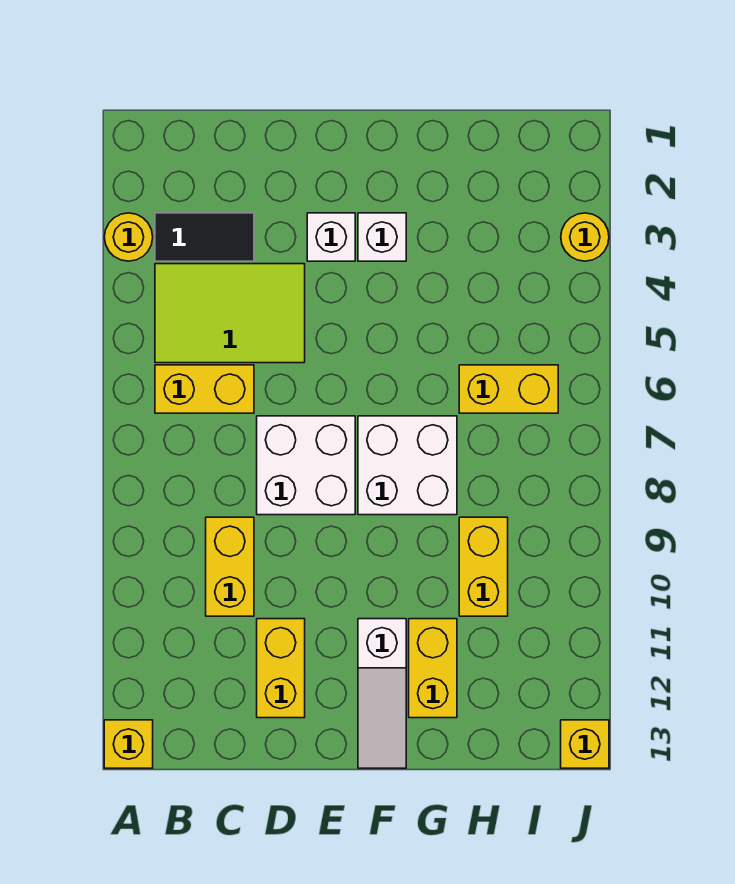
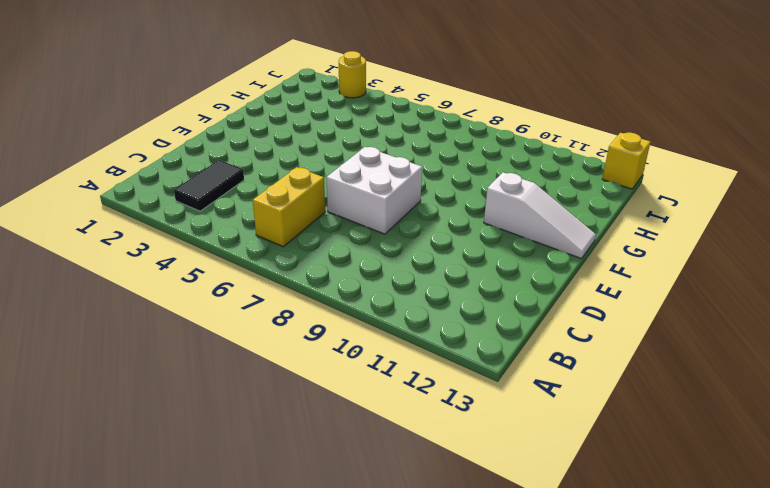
none -> yellow 1x1 round brick [104,213,153,261]
none -> yellow 1x1 brick [104,720,153,768]
none -> lime 2x3 tile [155,264,305,363]

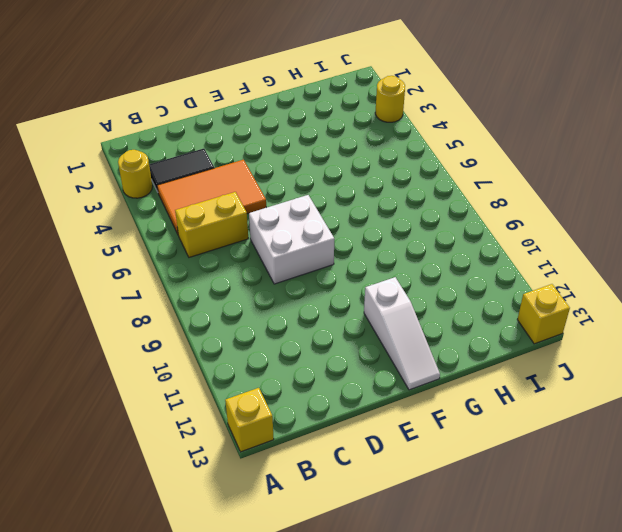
orange 2x3 tile [157,160,266,234] -> lime 2x3 tile [155,264,305,363]
none -> yellow 1x2 brick [206,517,254,616]
none -> yellow 1x2 brick [257,619,305,718]
none -> white 1x1 brick [307,213,355,261]

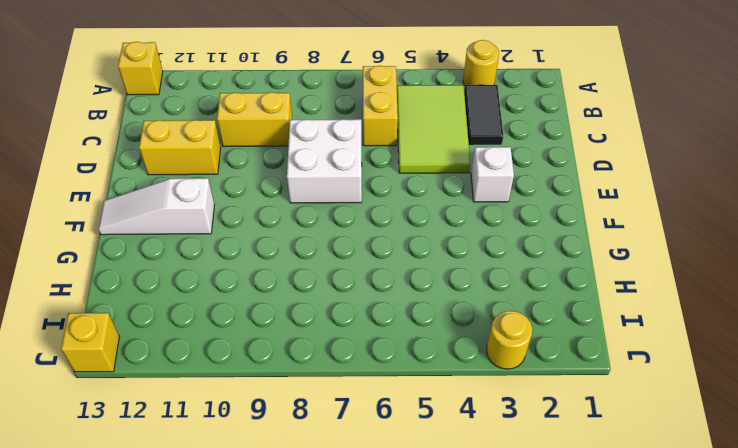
none -> white 1x1 brick [358,213,406,261]
none -> white 2x2 brick [358,416,457,515]
none -> yellow 1x2 brick [409,619,457,718]

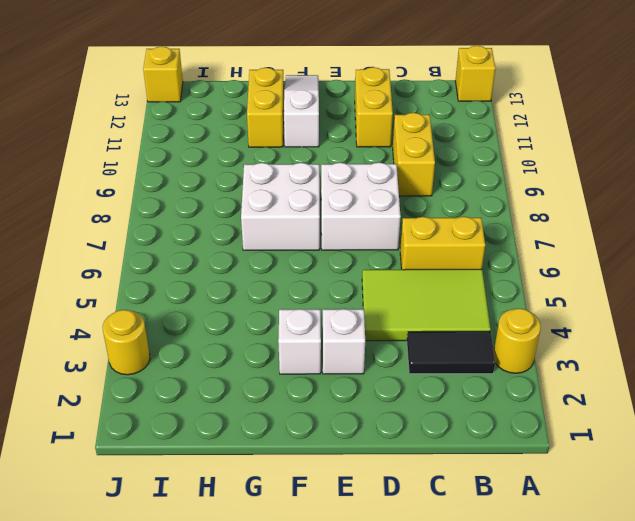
none -> yellow 1x2 brick [459,365,558,413]
none -> yellow 1x2 brick [459,517,508,616]

